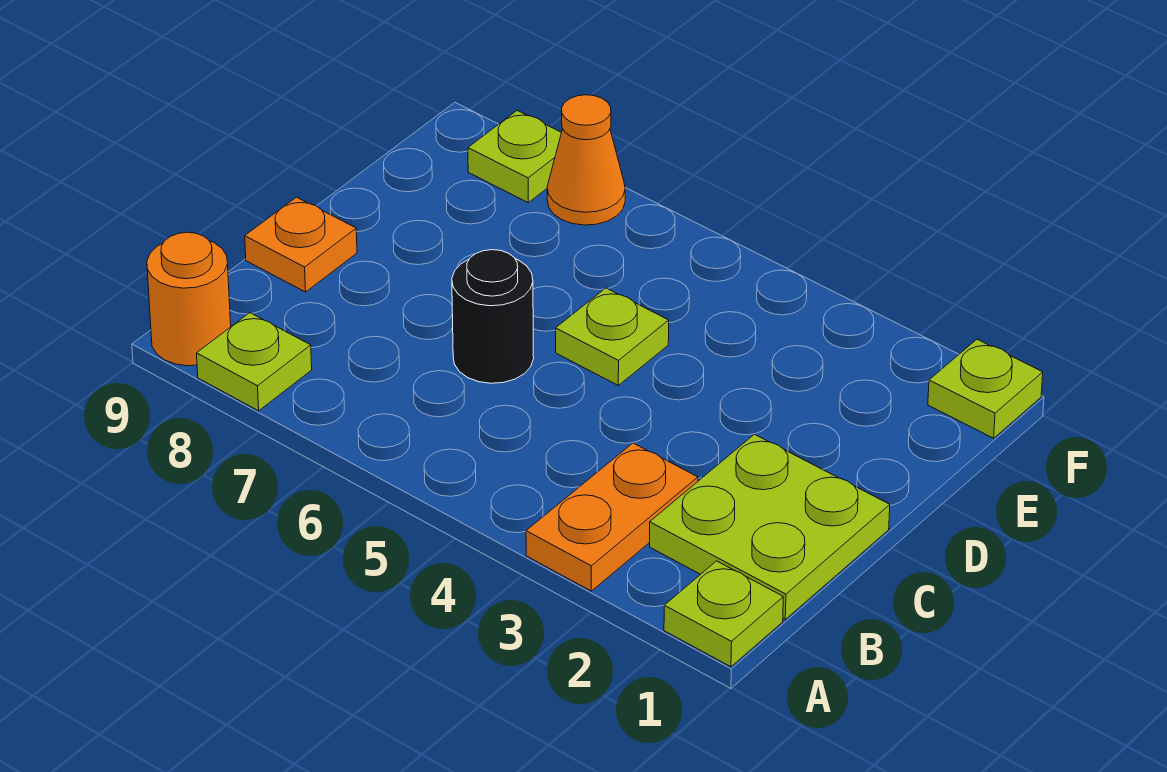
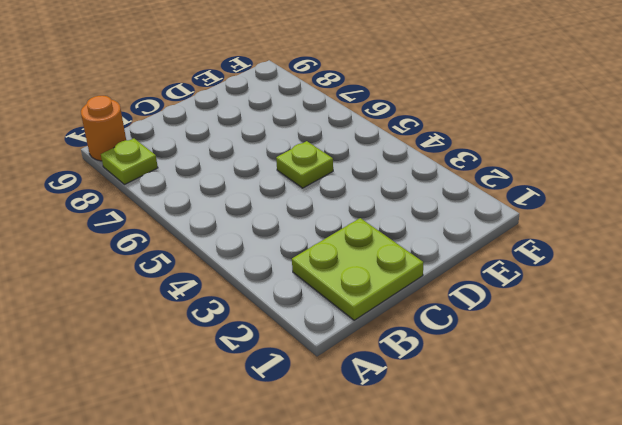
none -> lime 1x1 plate [664,561,783,667]
none -> orange 1x2 plate [526,443,698,591]

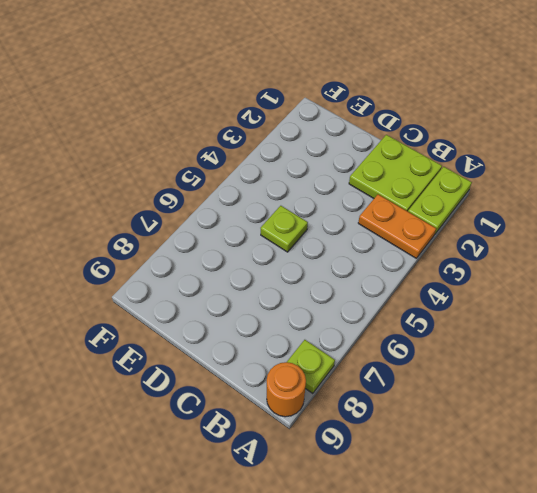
lime 1x2 plate [408,167,472,234] -> lime 1x1 plate [664,561,783,667]
none -> black 1x1 round brick [452,250,534,383]
none -> orange 1x1 plate [245,197,357,292]

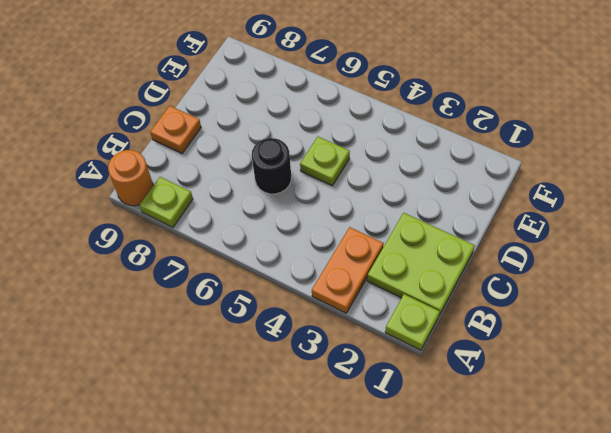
none -> lime 1x1 plate [928,339,1043,438]
none -> orange 1x1 cone [547,95,625,225]

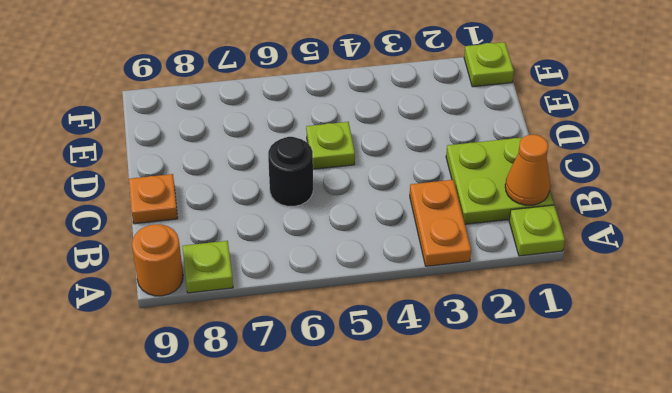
orange 1x1 cone [505,135,550,205] -> orange 1x1 cone moved to [547,95,625,225]
none -> lime 1x1 plate [468,111,561,203]

